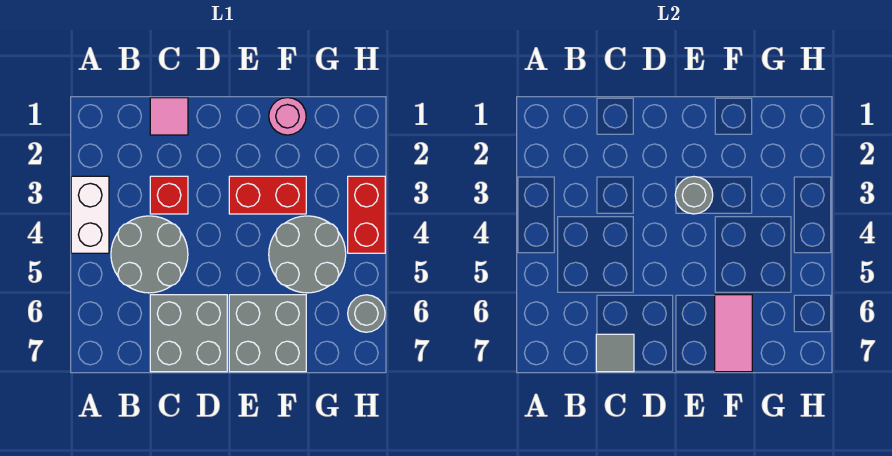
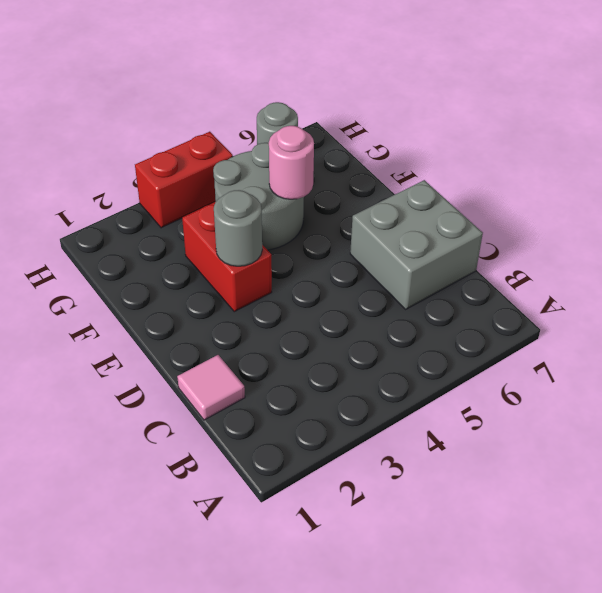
pink 1x1 round brick [269,126,314,199] -> pink 1x1 round brick moved to [269,98,306,135]
none -> white 1x2 brick [71,176,109,253]
none -> grey 2x2 round brick [111,216,188,293]
none -> red 1x1 brick [150,176,188,214]

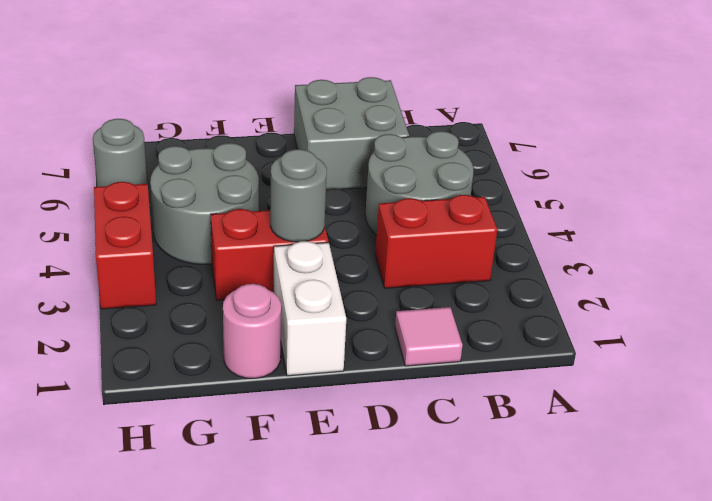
red 1x2 brick [375,195,497,288] -> red 1x1 brick [150,176,188,214]
white 1x2 brick [273,241,346,376] -> white 1x2 brick moved to [71,176,109,253]
none -> grey 2x2 brick [229,295,306,372]
none -> grey 1x1 tile [596,334,634,372]
none -> pink 1x2 tile [715,295,752,372]

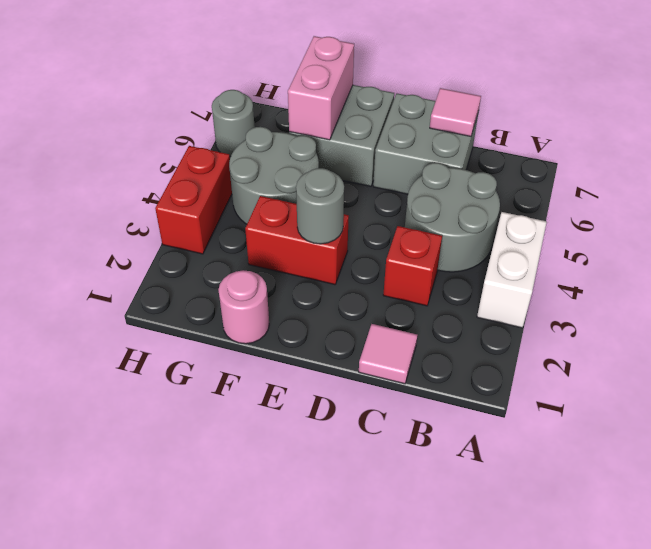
pink 1x1 tile [430,88,481,136] -> grey 1x1 tile [596,334,634,372]
pink 1x2 brick [288,36,354,140] -> pink 1x2 tile [715,295,752,372]

